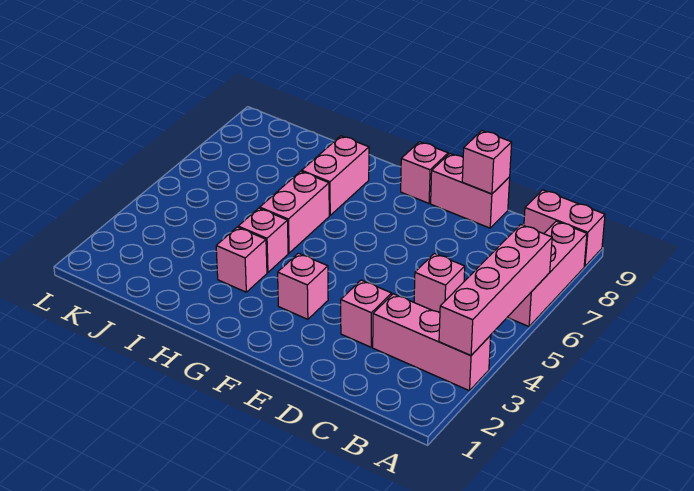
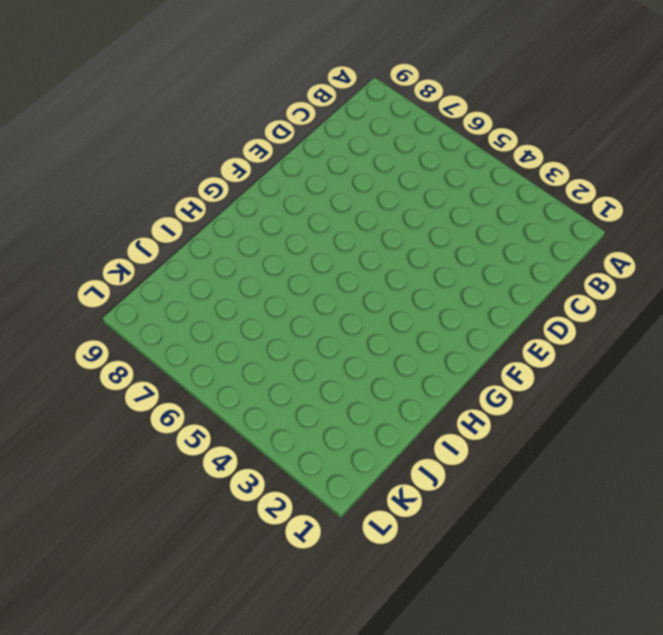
none -> pink 1x3 brick [373,294,491,391]
none -> pink 1x3 brick [507,221,587,327]
none -> pink 1x2 brick [524,190,605,266]

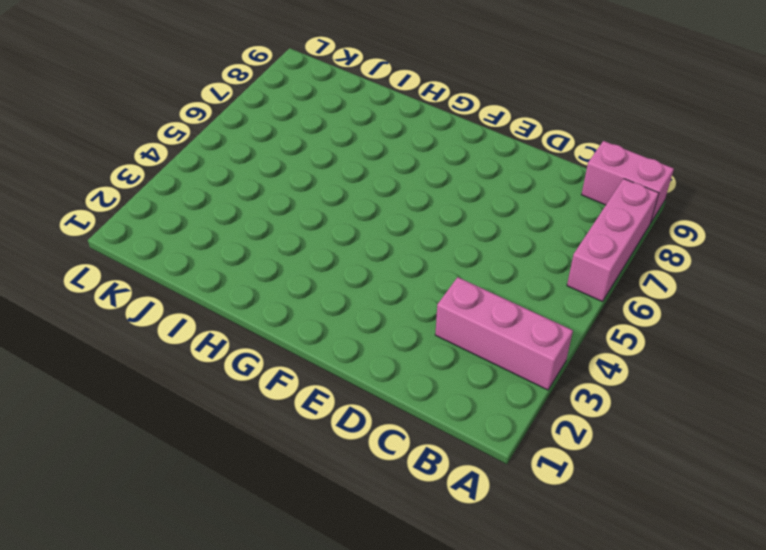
none -> pink 1x1 brick [414,253,465,313]
none -> pink 1x1 brick [341,280,392,347]
none -> pink 1x2 brick [431,154,510,228]

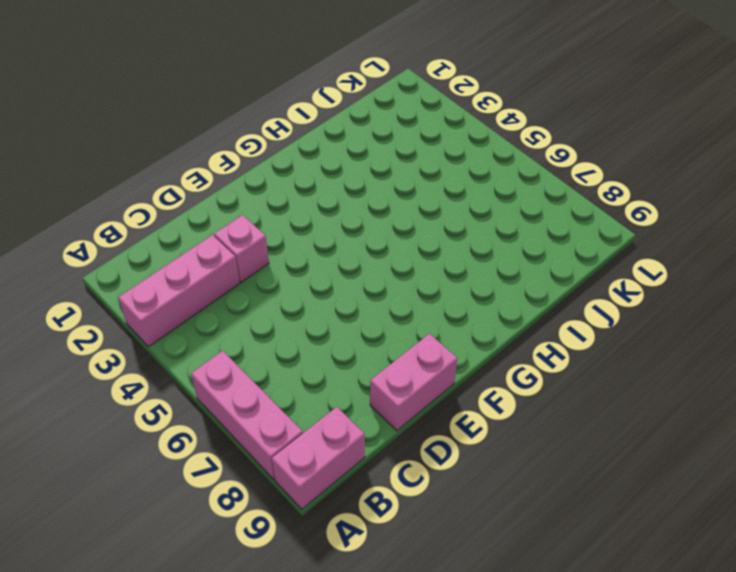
none -> pink 1x1 brick [414,253,465,313]
none -> pink 1x1 brick [278,253,328,319]
none -> pink 1x1 brick [401,142,448,203]

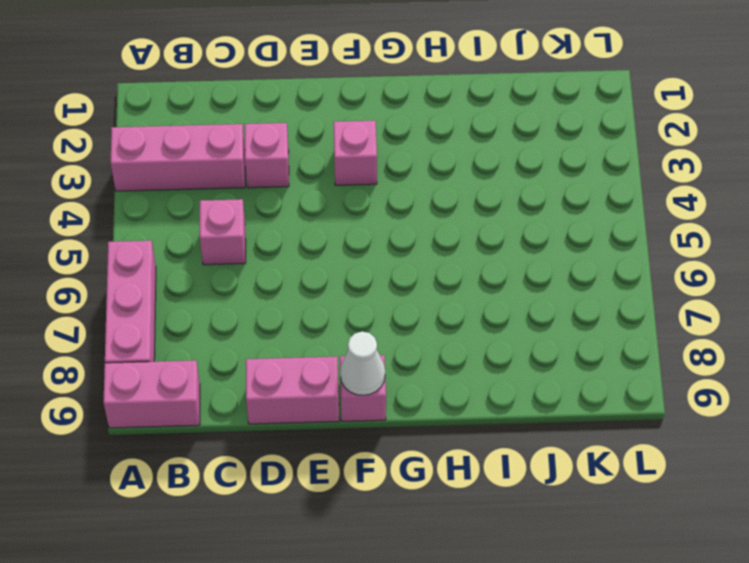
white 1x1 cone [340,332,385,395] -> none
none -> pink 1x1 brick [216,227,267,292]
none -> pink 1x1 brick [238,208,288,272]
none -> pink 1x2 brick [260,171,329,253]

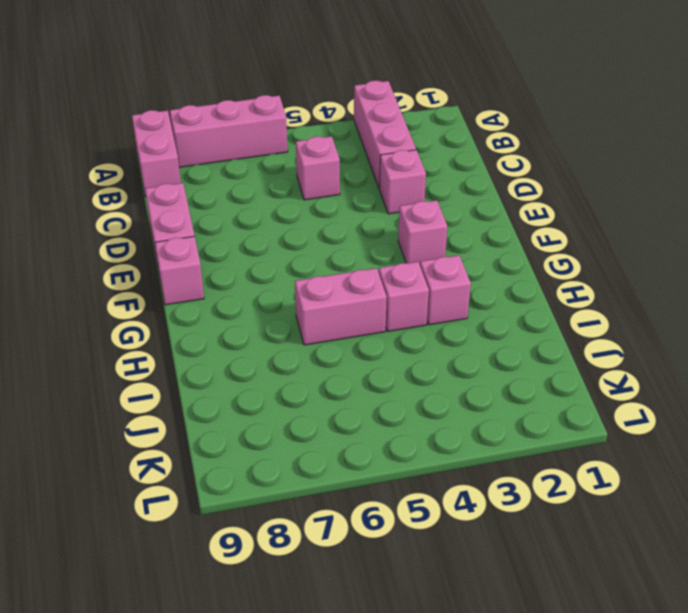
none -> pink 1x2 brick [302,136,369,215]
none -> pink 1x4 brick [439,225,552,355]
none -> pink 1x1 brick [462,131,512,194]

